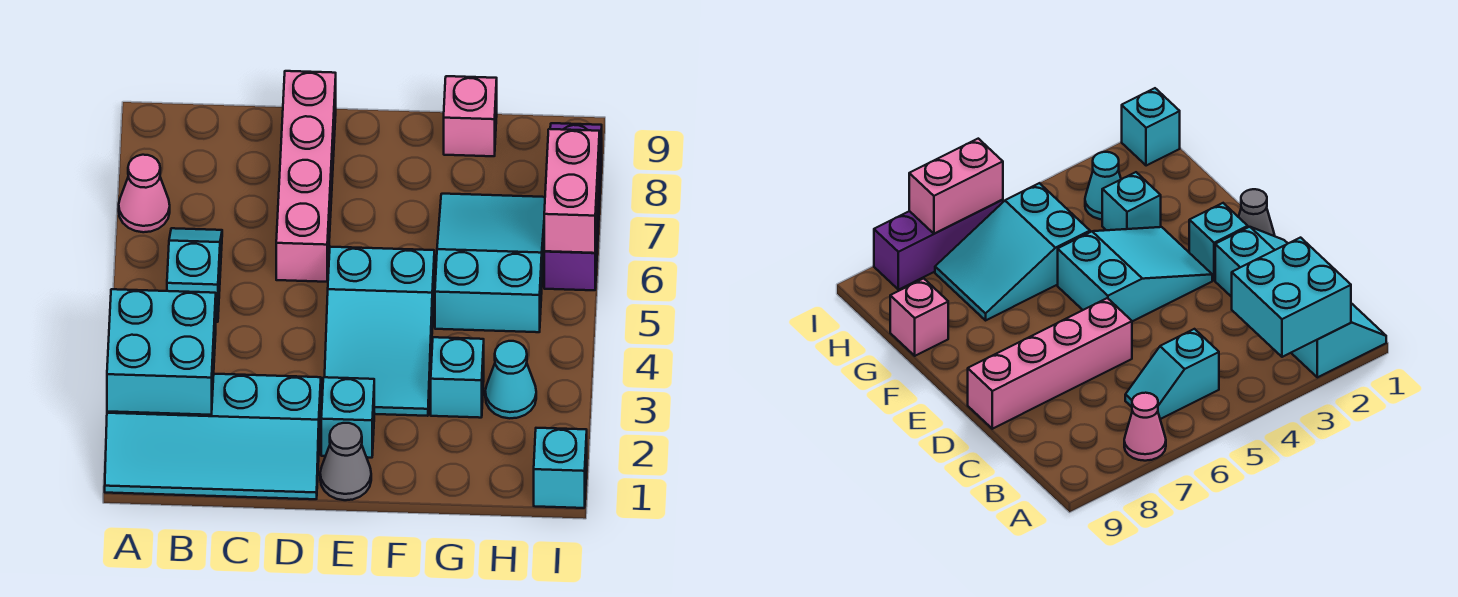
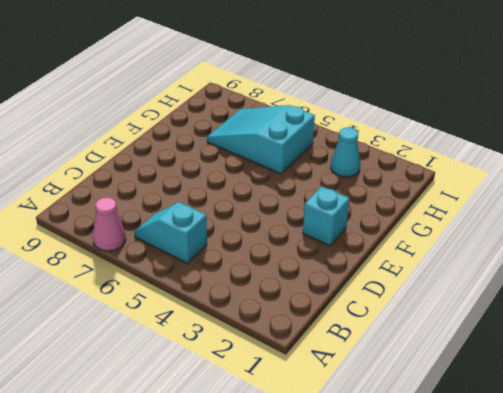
none -> cyan 2x4 slope [105,374,321,499]
none -> pink 1x4 brick [276,71,336,282]
none -> grey 1x1 cone [320,423,371,500]

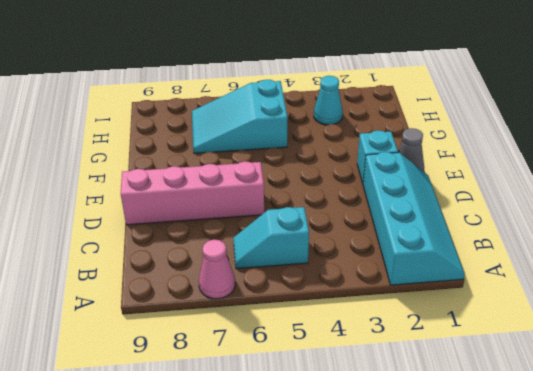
none -> cyan 2x3 slope [325,247,434,416]
none -> cyan 1x1 brick [431,337,484,418]
none -> pink 1x1 brick [444,76,497,156]

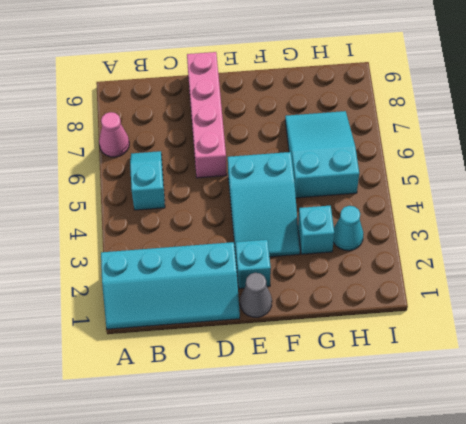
none -> pink 1x1 brick [444,76,497,156]
none -> cyan 1x1 brick [534,428,587,508]
none -> purple 1x3 brick [544,123,602,290]

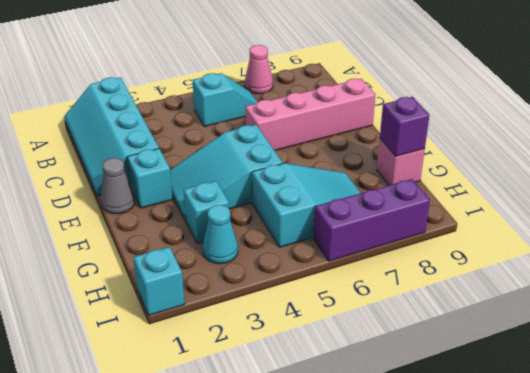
purple 1x1 brick [380,97,429,156] -> none
none -> cyan 2x2 brick [107,289,216,415]
none -> pink 1x2 brick [544,129,600,253]

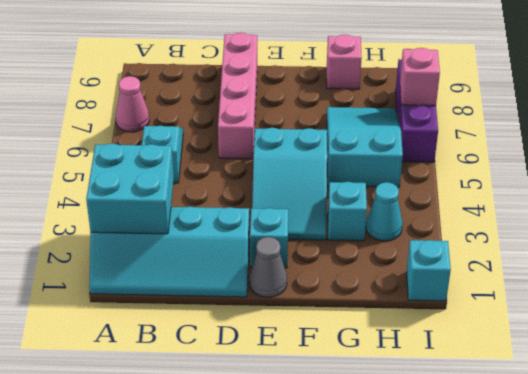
pink 1x1 brick [400,48,440,106] -> pink 1x2 brick [544,129,600,253]

